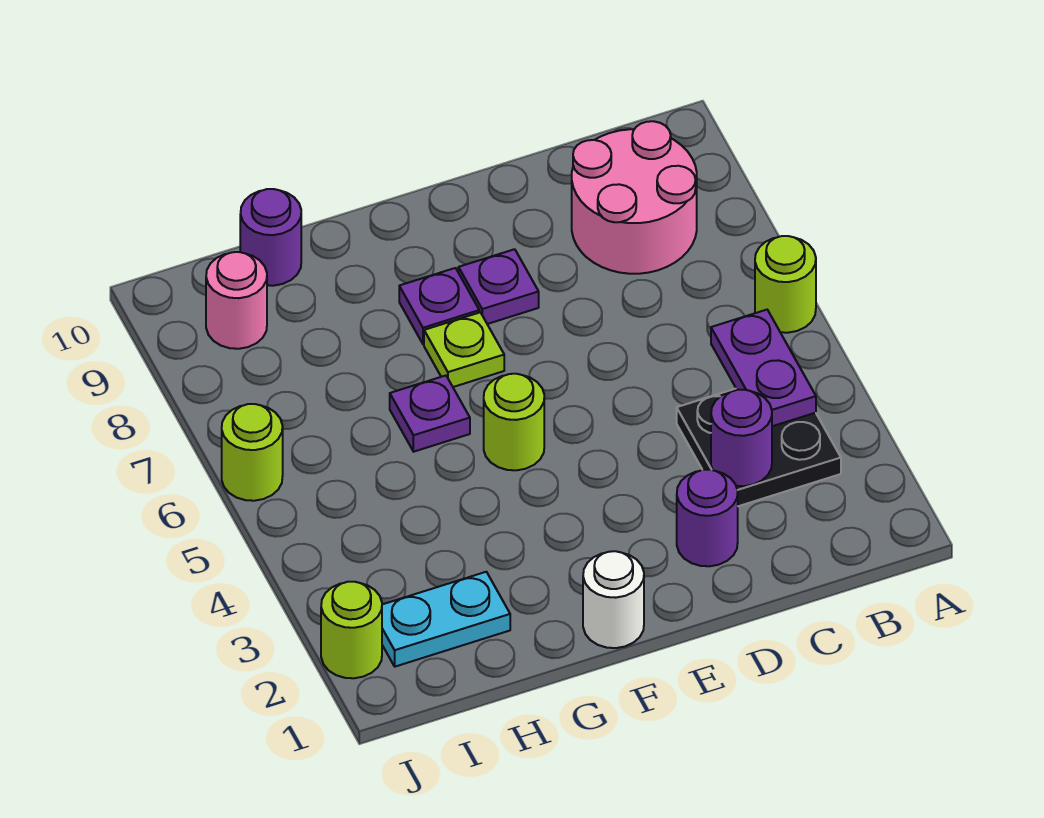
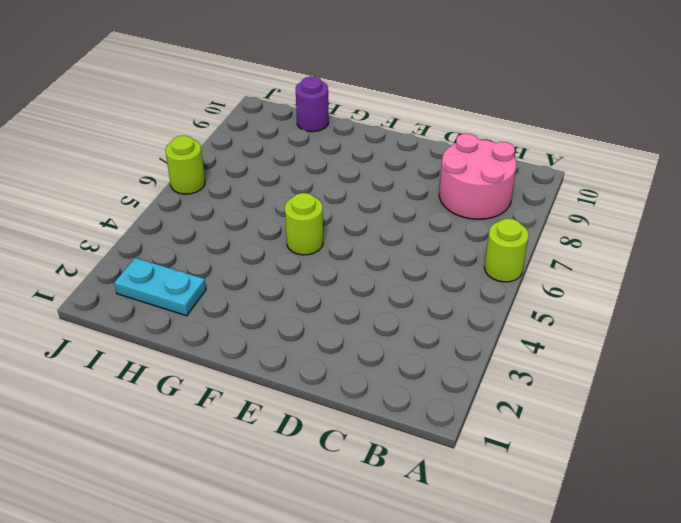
none -> black 2x2 plate [677,389,841,506]
none -> purple 1x1 round brick [677,470,738,566]
none -> purple 1x1 plate [458,249,539,324]

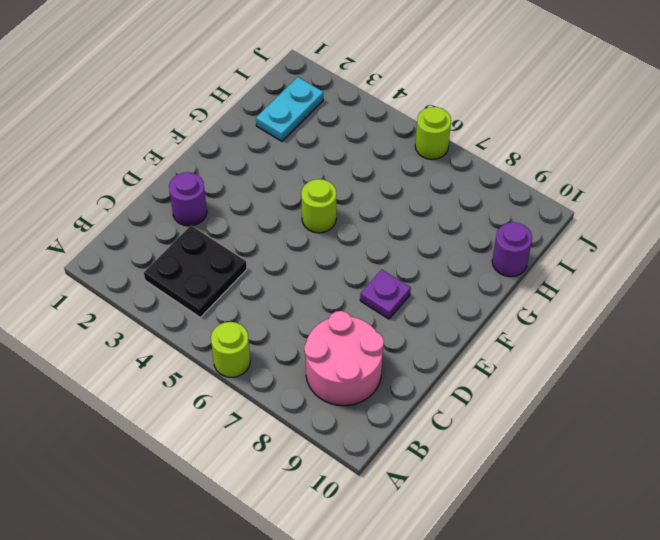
none -> white 1x1 round brick [583,551,644,648]
none -> lime 1x1 plate [424,312,504,387]
none -> purple 1x1 plate [399,268,479,344]

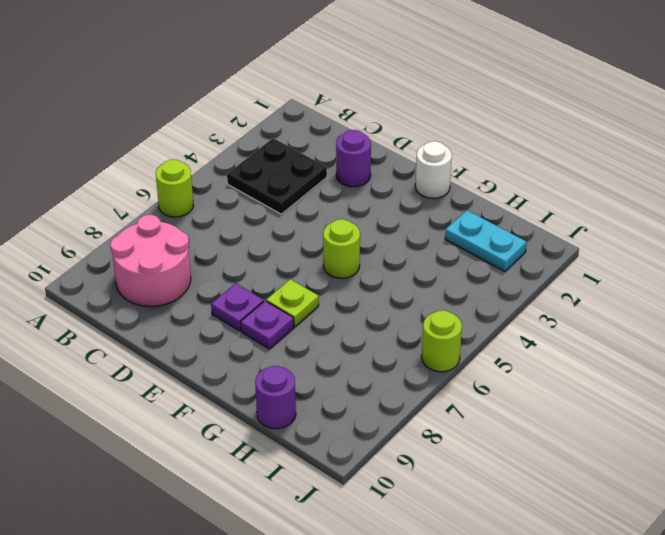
none -> purple 1x1 plate [390,376,470,452]
none -> pink 1x1 round brick [206,252,267,349]
none -> lime 1x1 round brick [321,582,382,678]

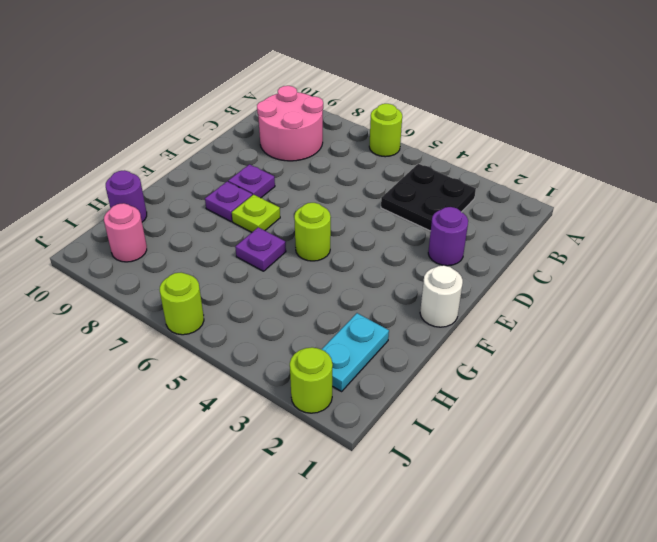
none -> purple 1x2 plate [711,310,816,426]
none -> purple 1x1 round brick [711,390,772,486]

